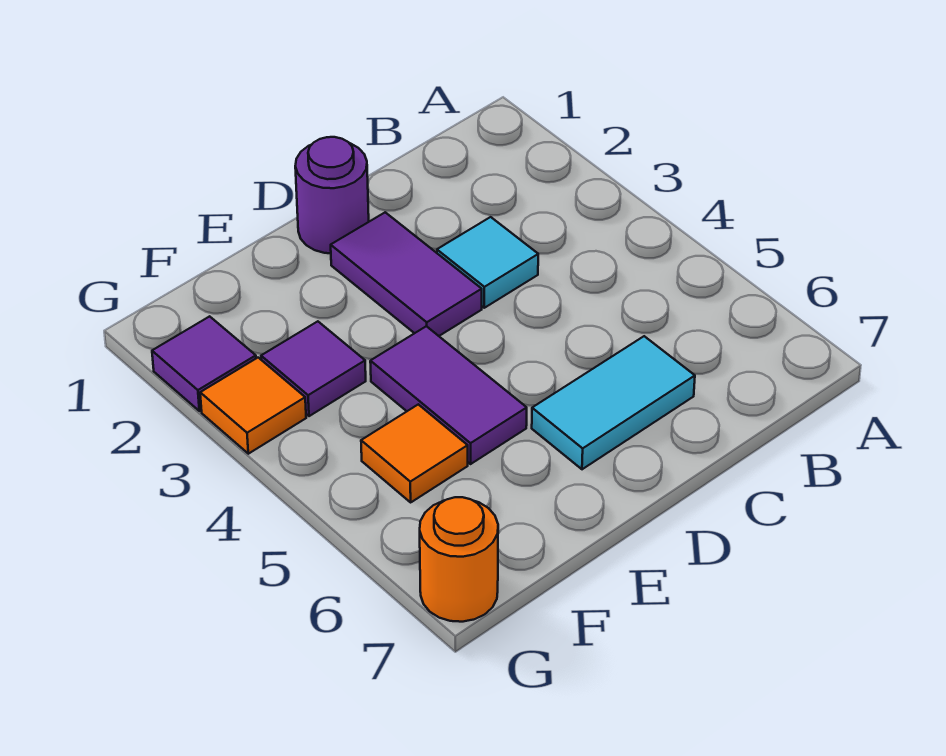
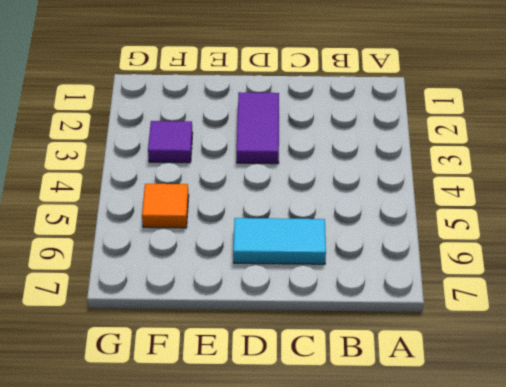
none -> cyan 1x1 tile [437,217,538,308]
none -> purple 1x1 round brick [295,137,369,253]

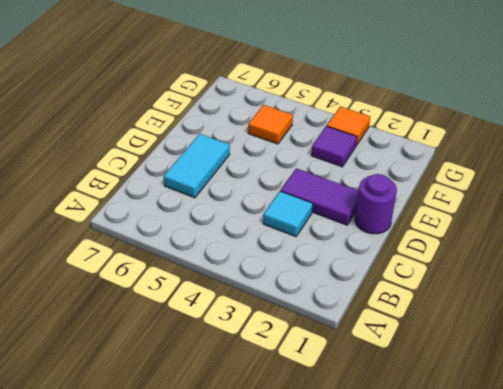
none -> purple 1x2 tile [370,326,527,464]
none -> purple 1x1 tile [152,316,256,411]

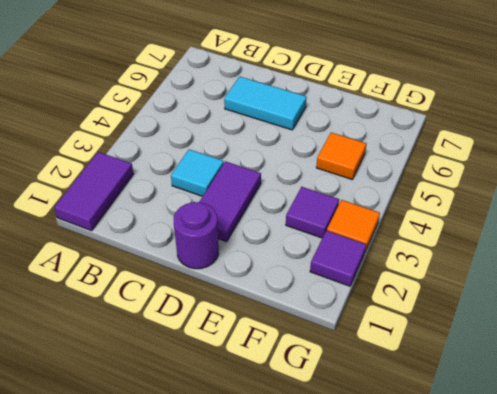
purple 1x2 tile [54,152,134,231] -> purple 1x2 tile moved to [370,326,527,464]
none -> orange 1x1 round brick [420,497,498,622]

